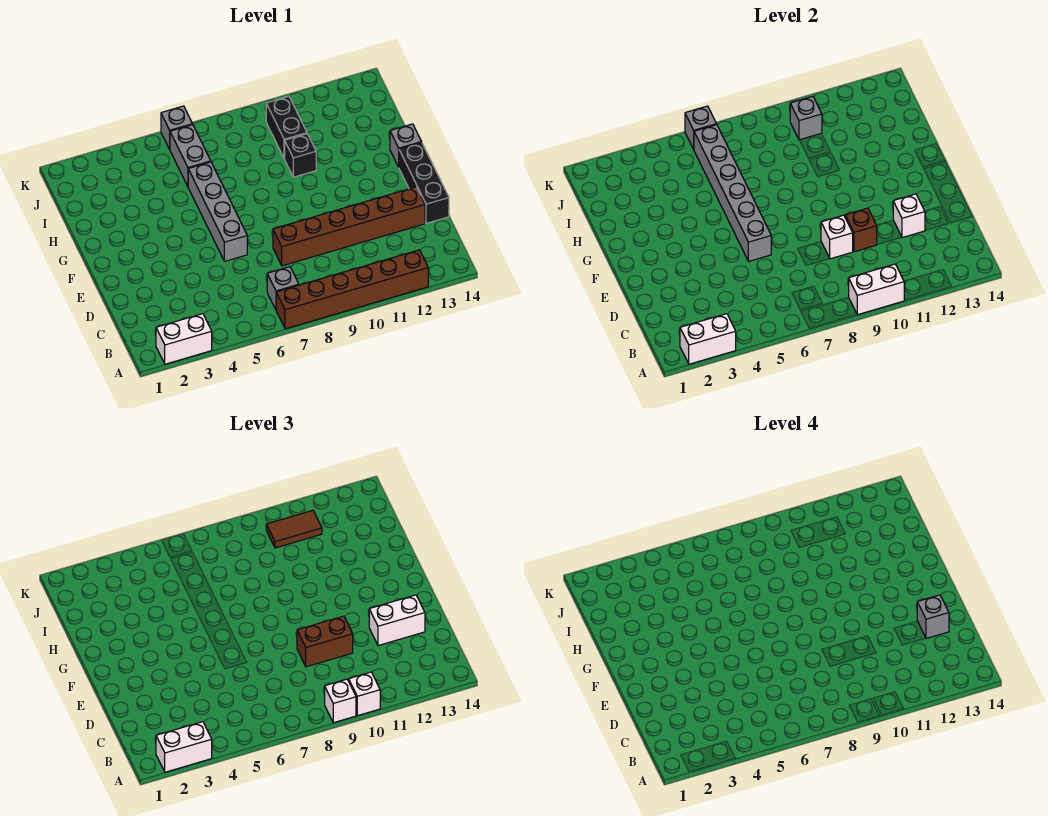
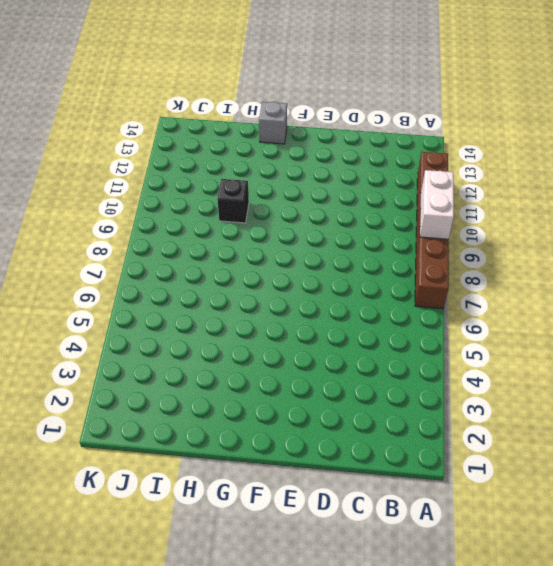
none -> white 1x2 brick [156,314,212,364]
none -> grey 1x1 brick [267,267,299,309]
none -> brown 1x6 brick [273,187,425,266]

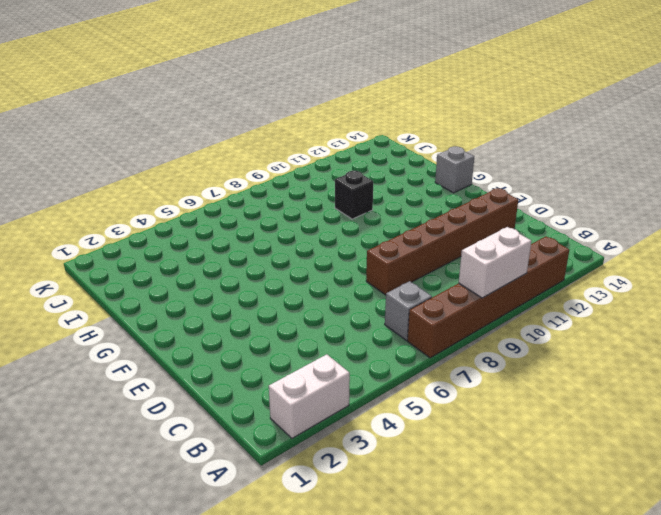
none -> black 1x3 brick [399,143,449,223]
none -> grey 1x4 brick [188,162,247,261]
none -> grey 1x2 brick [170,125,211,186]

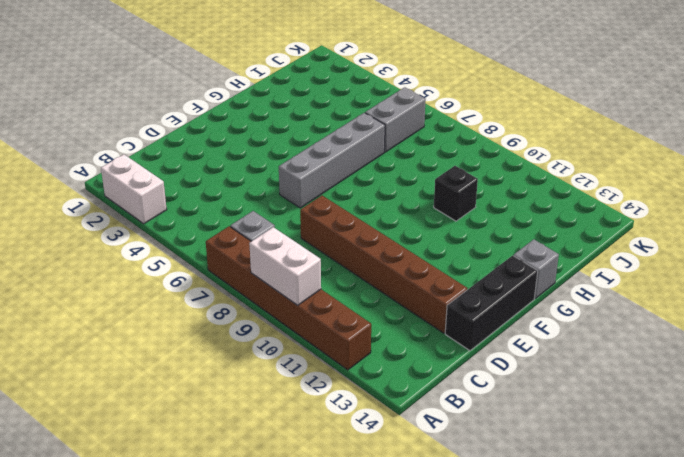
none -> black 1x2 brick [266,96,307,159]
none -> grey 1x1 brick [161,106,193,149]
none -> white 1x2 brick [680,314,736,364]

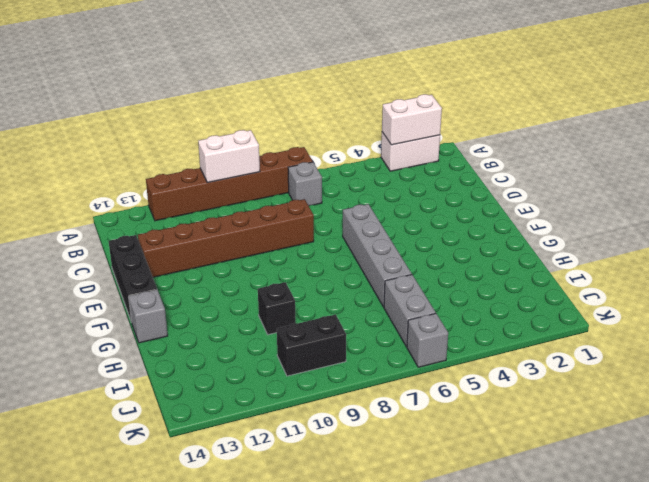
black 1x2 brick [277,314,346,376] -> black 1x2 brick turned to [266,96,307,159]
none -> white 1x1 brick [821,215,853,259]
none -> brown 1x1 brick [845,208,877,252]
none -> white 1x1 brick [893,194,925,238]

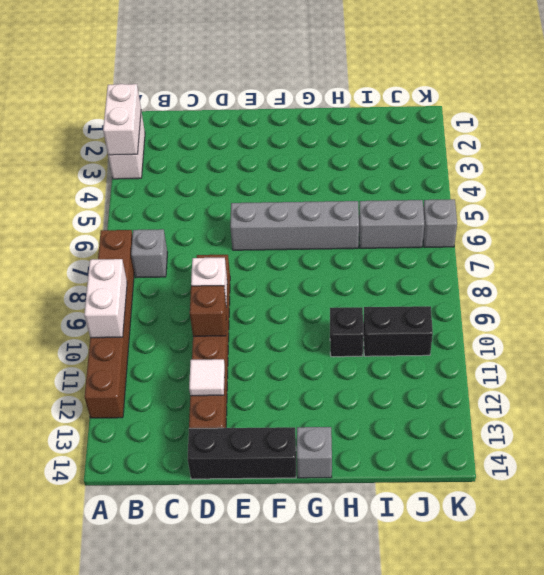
white 1x1 tile [189,359,225,396] -> white 1x1 brick [893,194,925,238]
none -> grey 1x6 brick [694,125,771,261]
none -> grey 1x1 brick [790,96,822,140]
none -> grey 1x1 brick [685,106,717,149]

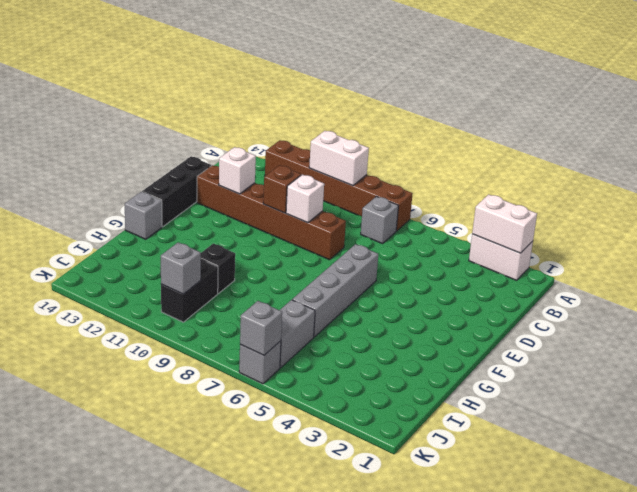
none -> grey 1x6 brick [694,125,771,261]
none -> white 1x2 brick [156,722,212,772]
none -> white 1x1 brick [325,679,356,723]

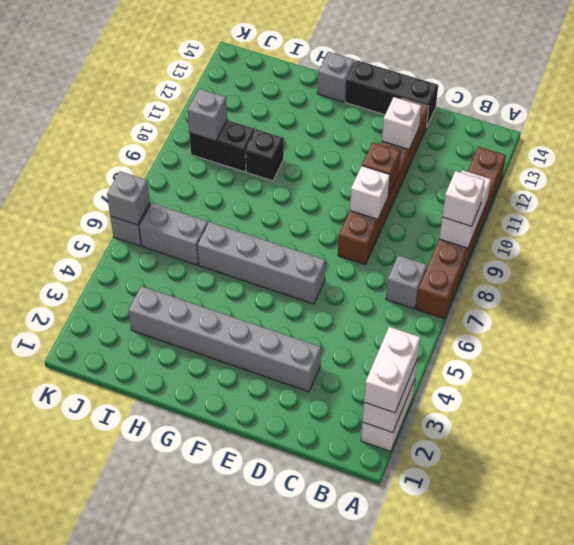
grey 1x6 brick [128,286,321,392] -> grey 1x6 brick moved to [694,125,771,261]
none -> white 1x1 brick [349,672,380,716]
none -> brown 1x2 brick [297,616,353,667]
none -> white 1x2 brick [369,595,425,646]

